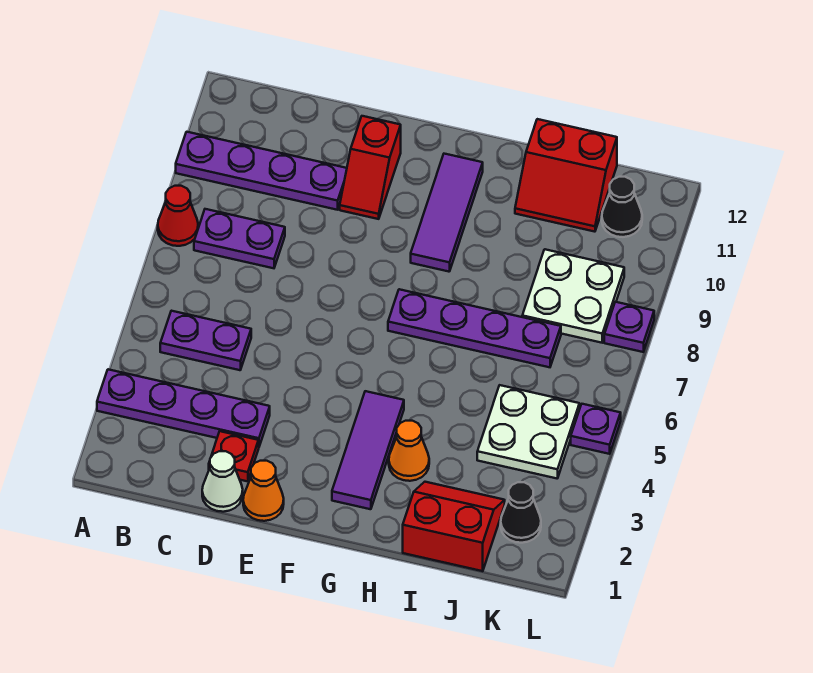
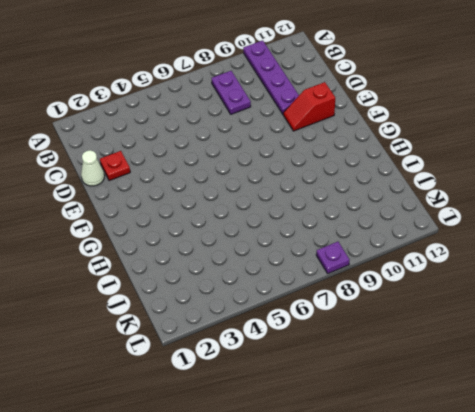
none -> purple 1x4 plate [97,369,270,446]
none -> red 1x1 cone [158,186,198,246]
none -> purple 1x2 plate [160,311,251,370]

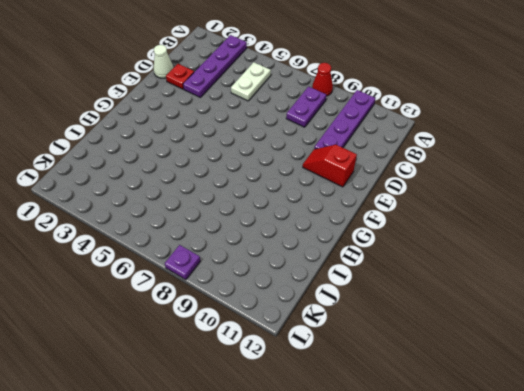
white 1x2 plate [231,62,271,101] -> purple 1x2 plate [160,311,251,370]
none -> orange 1x1 cone [243,461,284,521]
none -> purple 1x3 tile [332,391,404,509]
none -> purple 1x4 plate [388,289,561,367]

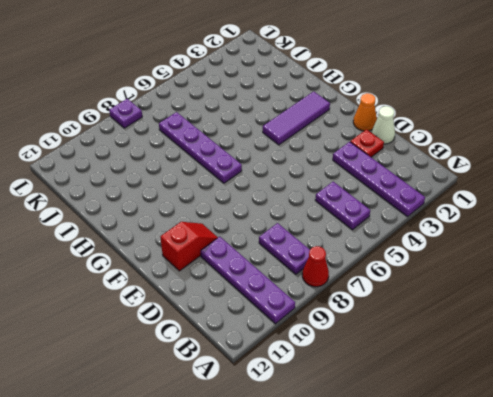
none -> purple 1x3 tile [411,154,483,272]
none -> orange 1x1 cone [389,421,429,481]
none -> red 2x2 slope [403,482,505,571]

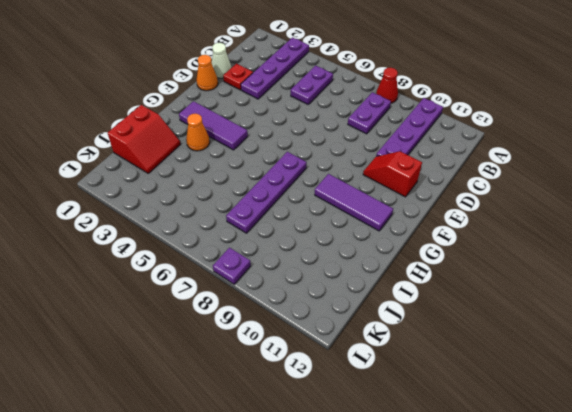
none -> red 2x2 slope [515,119,617,232]
none -> white 2x2 plate [477,385,579,478]
none -> white 2x2 plate [522,249,624,343]

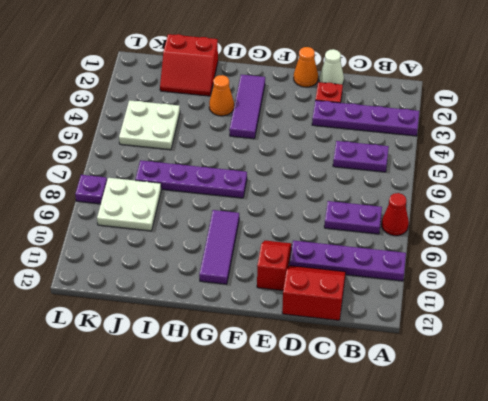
red 2x2 slope [282,266,346,320] -> red 2x2 slope moved to [515,119,617,232]
none -> black 1x1 cone [501,482,541,543]
none -> black 1x1 cone [602,177,642,237]
none -> purple 1x1 plate [571,404,621,454]

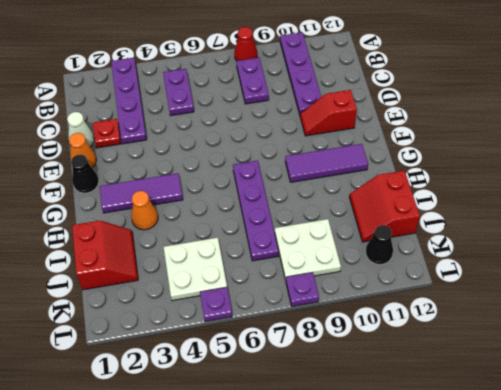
black 1x1 cone [71,155,99,193] -> black 1x1 cone moved to [501,482,541,543]

